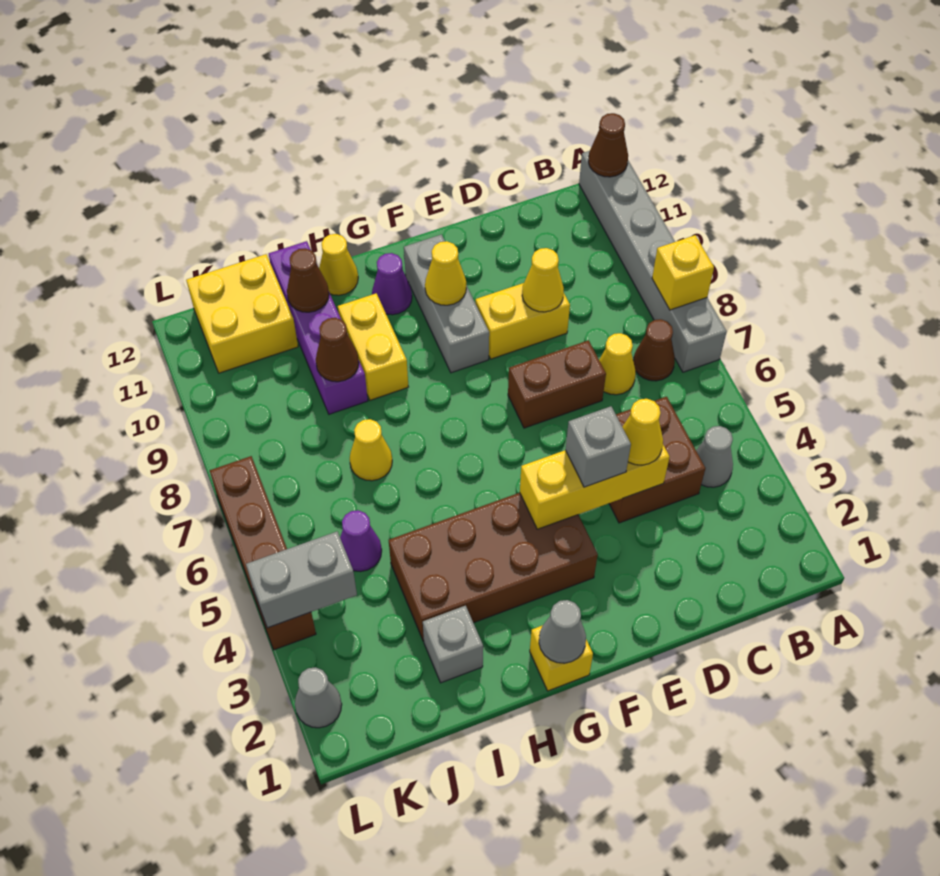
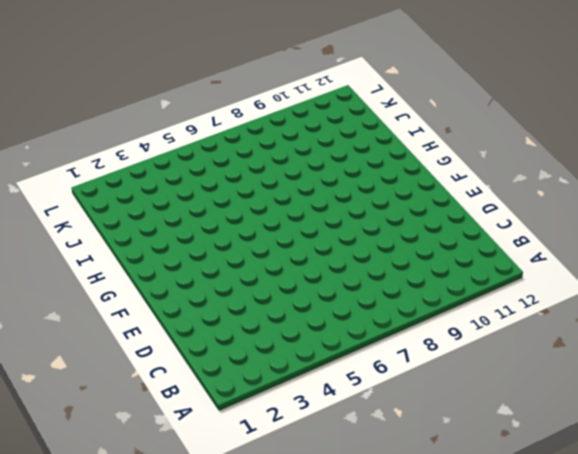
none -> grey 1x6 brick [579,151,727,372]
none -> grey 1x1 cone [696,426,733,487]
none -> brown 1x1 cone [633,319,675,381]
none -> brown 2x2 brick [609,397,705,523]

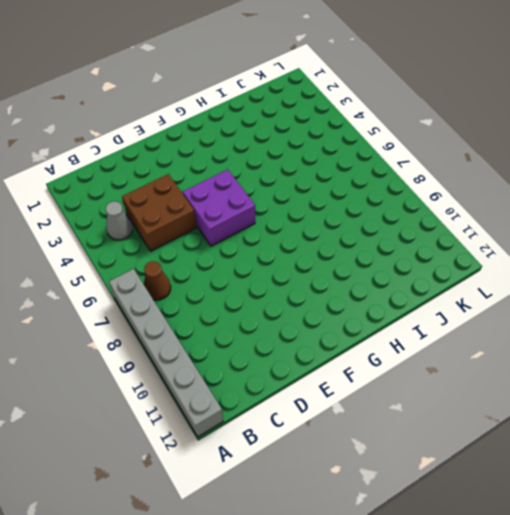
purple 2x2 brick [183,170,255,246] -> none
none -> yellow 1x1 cone [599,333,636,395]
none -> brown 1x2 brick [508,340,606,428]
none -> yellow 1x2 brick [475,283,570,359]
none -> brown 2x4 brick [389,493,598,641]

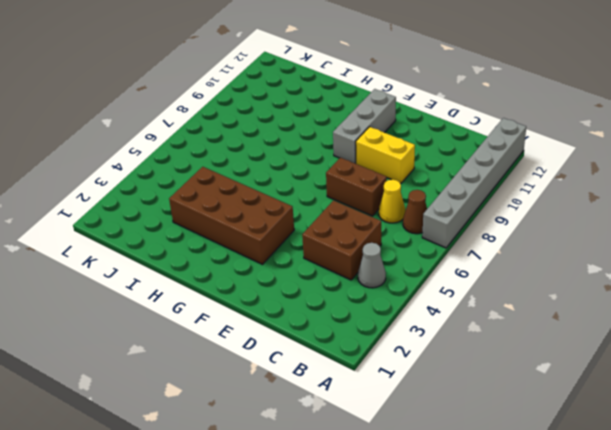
none -> yellow 1x1 brick [530,625,593,691]
none -> purple 1x1 cone [372,253,412,315]
none -> yellow 1x2 brick [338,293,408,400]
none -> yellow 1x1 cone [319,234,358,295]

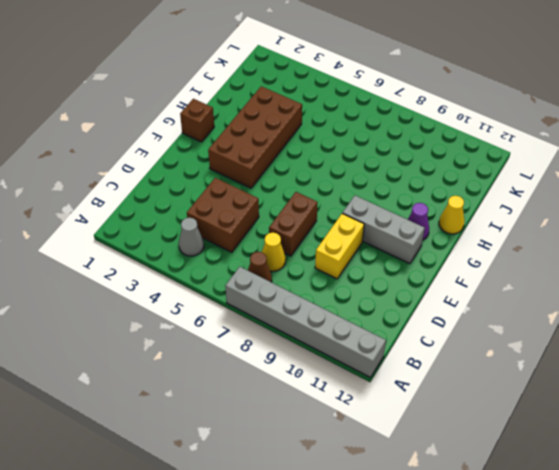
brown 1x1 brick [180,99,214,142] -> yellow 1x1 brick [530,625,593,691]
none -> yellow 1x2 brick [338,293,408,400]
none -> grey 1x1 brick [423,606,483,683]
none -> yellow 1x1 cone [350,419,392,481]
none -> purple 1x4 brick [269,241,368,414]

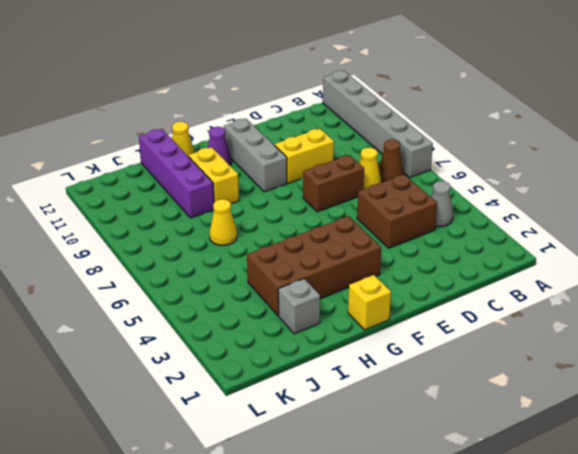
none -> purple 1x1 cone [340,510,382,572]
none -> yellow 2x2 brick [186,254,298,373]
none -> grey 1x1 cone [295,667,342,728]
none -> brown 1x4 brick [210,456,316,650]

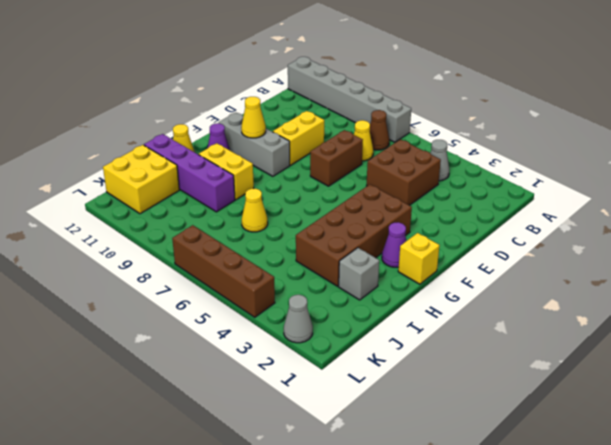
purple 1x1 cone [382,222,406,267] -> purple 1x1 cone moved to [340,510,382,572]
none -> yellow 1x1 brick [652,235,714,310]
none -> brown 1x1 cone [588,113,628,177]
none -> yellow 1x3 brick [520,445,669,529]
none -> yellow 1x1 cone [522,248,564,312]

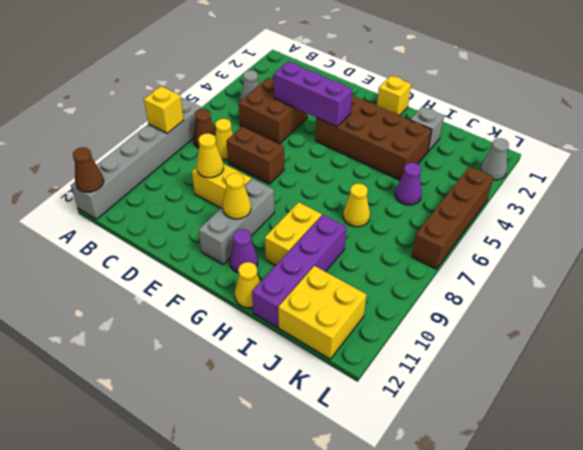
purple 1x3 brick [274,62,352,127] -> yellow 1x3 brick [520,445,669,529]
none -> grey 1x1 cone [539,600,586,663]
none -> brown 1x1 cone [316,318,359,382]
none -> brown 1x1 cone [287,248,329,312]
none -> grey 1x2 brick [246,532,357,628]

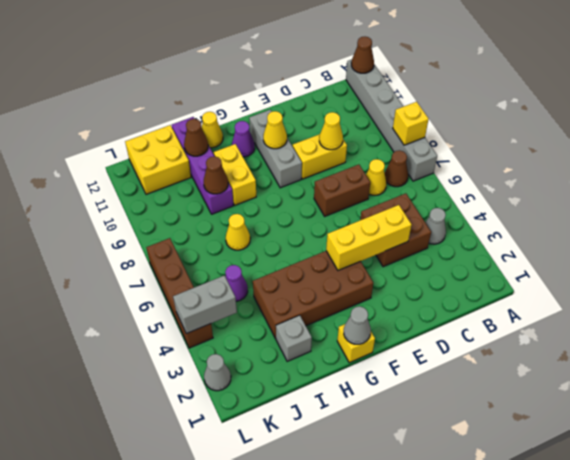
none -> yellow 1x1 cone [623,399,663,465]
none -> grey 1x1 brick [566,406,631,487]

